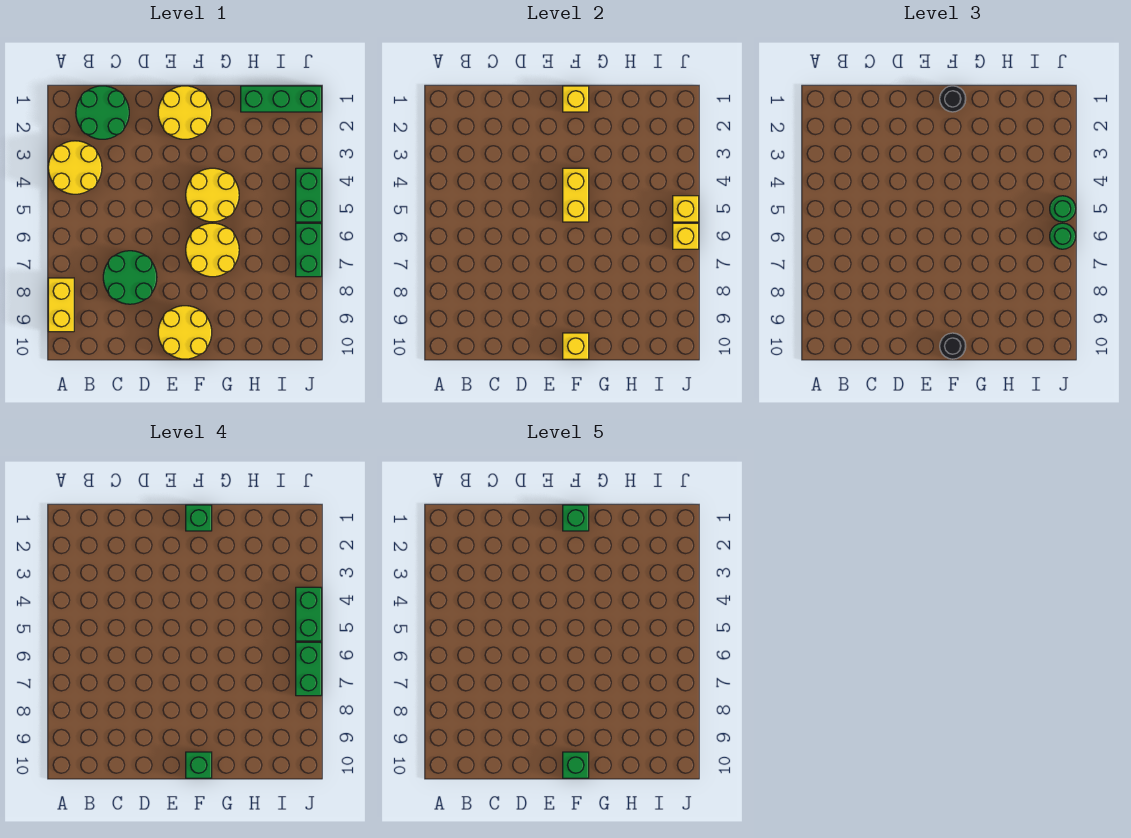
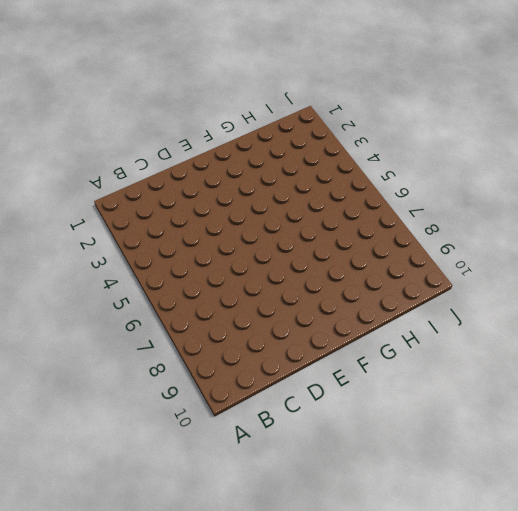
none -> yellow 2x2 round brick [48,141,102,194]
none -> yellow 1x2 brick [48,278,74,332]
none -> green 2x2 round brick [76,86,129,139]

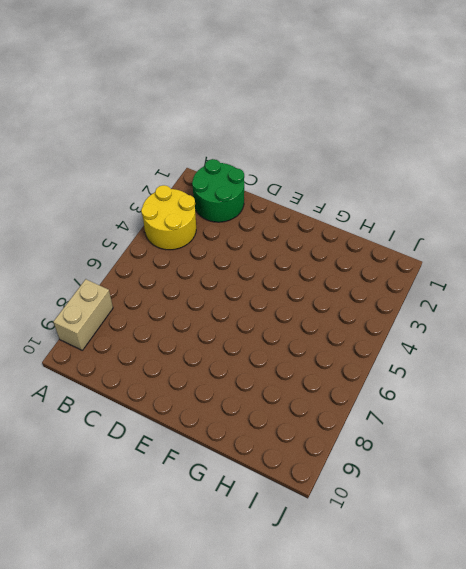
tan 1x2 brick [53,279,113,350] -> yellow 1x2 brick [48,278,74,332]
none -> green 2x2 round brick [103,251,157,304]
none -> yellow 2x2 round brick [158,86,212,139]
none -> yellow 2x2 round brick [158,306,212,359]

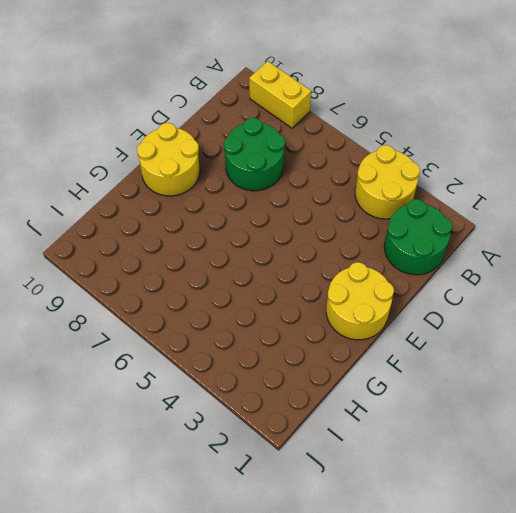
none -> yellow 2x2 round brick [186,168,239,222]
none -> yellow 2x2 round brick [186,223,239,277]
none -> green 1x3 brick [241,86,322,112]

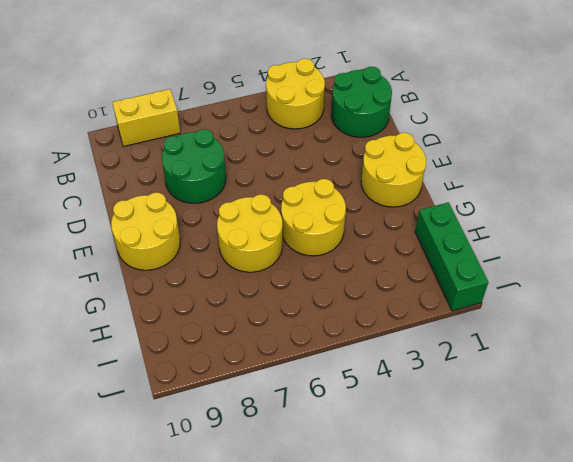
none -> green 1x2 brick [296,168,322,222]
none -> green 1x2 brick [296,223,322,277]
none -> yellow 1x1 brick [563,86,589,112]

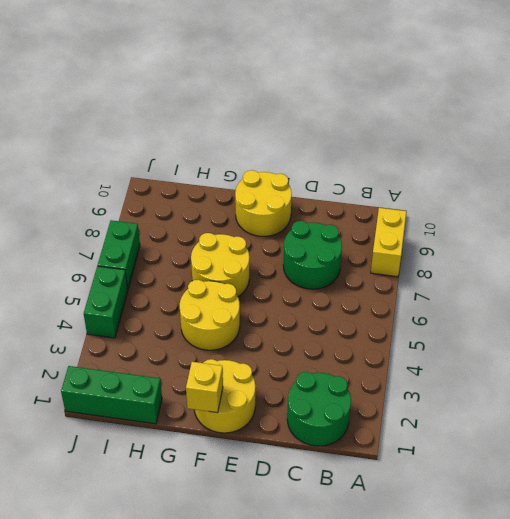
none -> yellow 2x2 round brick [48,141,102,194]
none -> yellow 1x2 brick [563,168,589,222]
none -> yellow 1x1 brick [563,333,589,359]

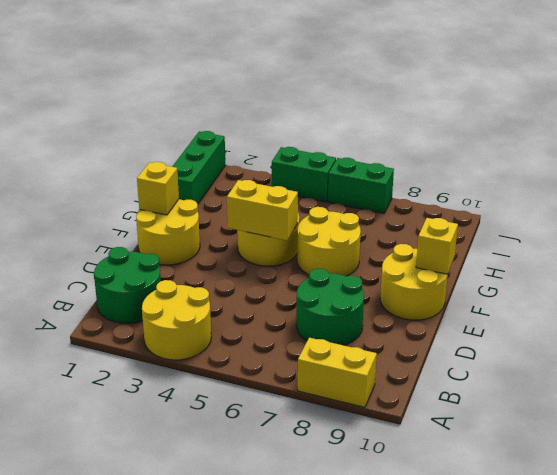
none -> yellow 1x1 brick [673,196,699,222]
none -> yellow 1x1 brick [673,223,699,249]
none -> black 1x1 round brick [940,86,966,112]

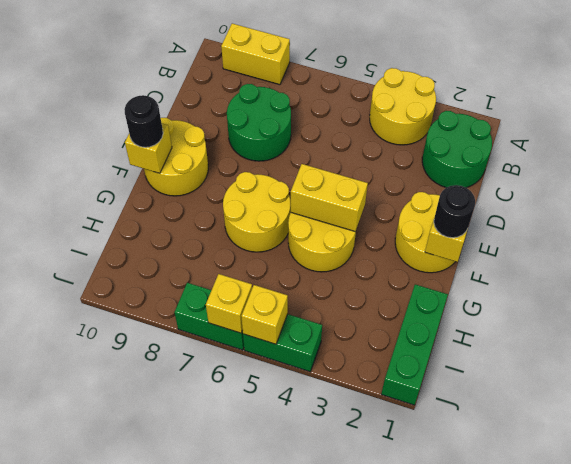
none -> green 1x1 round brick [1050,196,1076,222]
none -> green 1x1 round brick [1050,223,1076,249]
none -> green 1x1 brick [186,505,212,531]

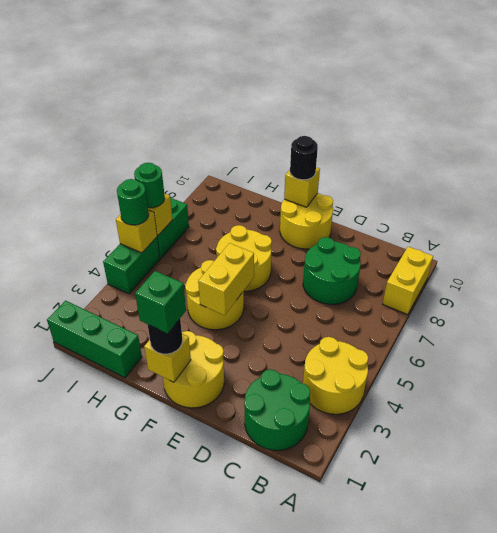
none -> green 1x1 brick [186,752,212,778]
none -> green 1x2 brick [296,587,322,641]
none -> green 1x2 brick [296,642,322,696]

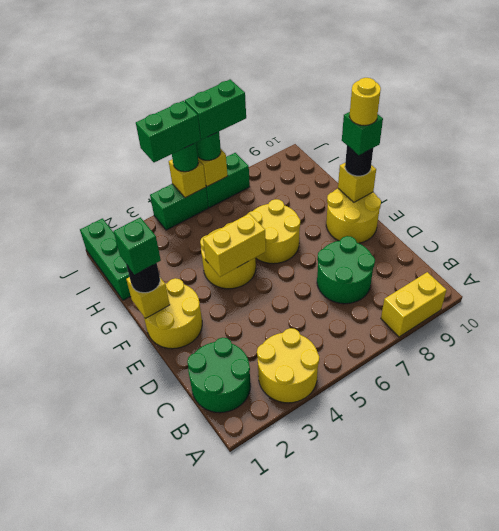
yellow 1x1 round brick [349,78,381,126] -> green 1x1 brick [563,752,589,778]
none -> green 1x1 brick [563,505,589,531]

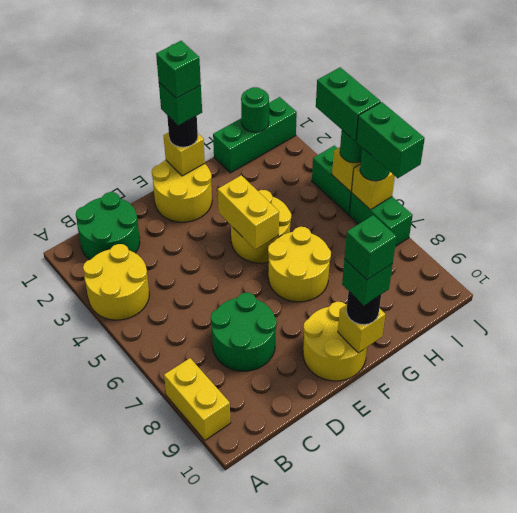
green 1x1 round brick [241,87,269,132] -> none

